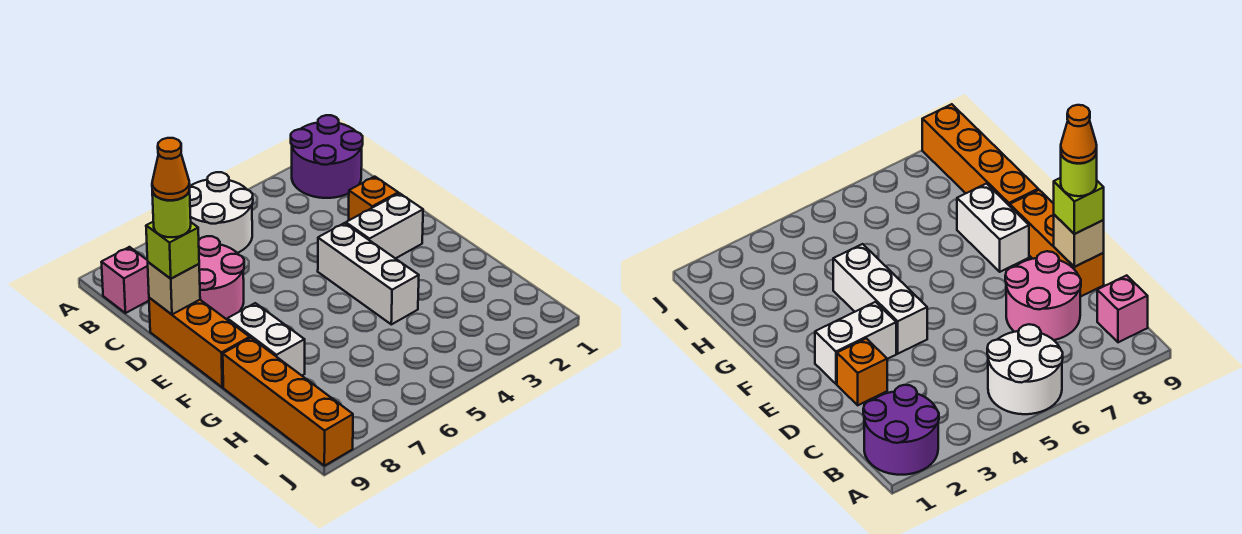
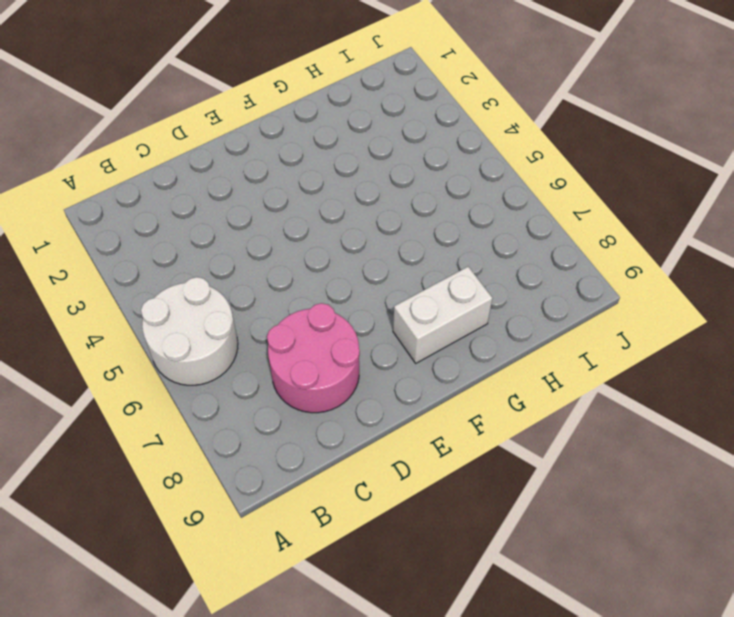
none -> purple 2x2 round brick [291,115,363,198]
none -> pink 1x1 brick [101,247,149,313]
none -> orange 1x1 brick [349,177,398,220]

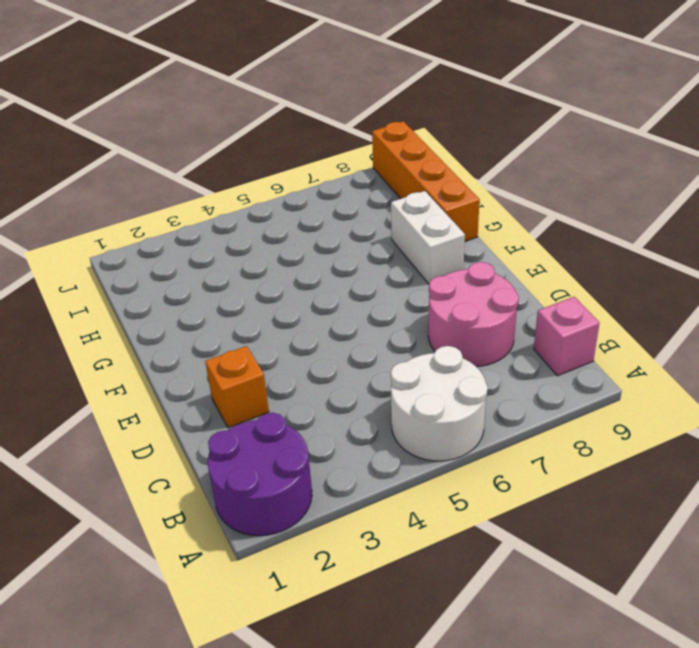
none -> orange 1x3 brick [149,298,250,387]
none -> white 1x2 brick [346,193,423,259]
none -> white 1x3 brick [318,223,419,324]

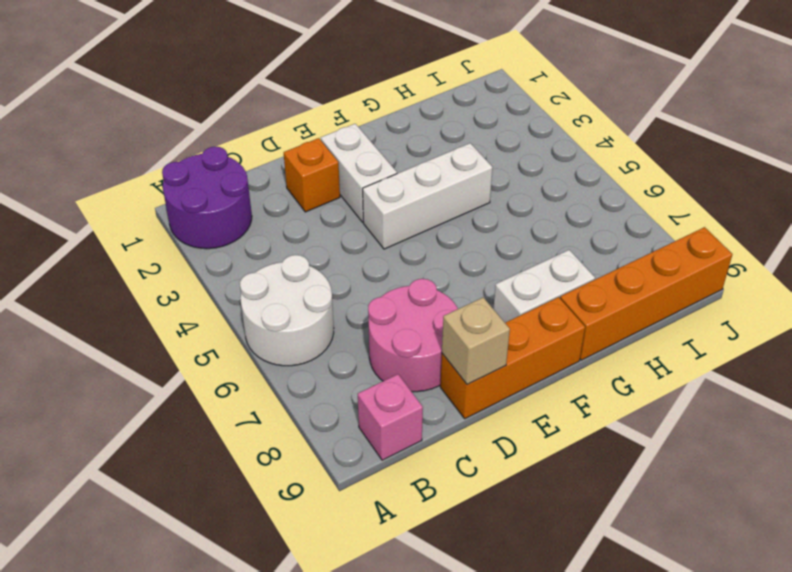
none -> lime 1x1 brick [146,222,199,279]
none -> lime 1x1 round brick [152,189,191,237]
none -> orange 1x1 cone [152,138,190,200]

